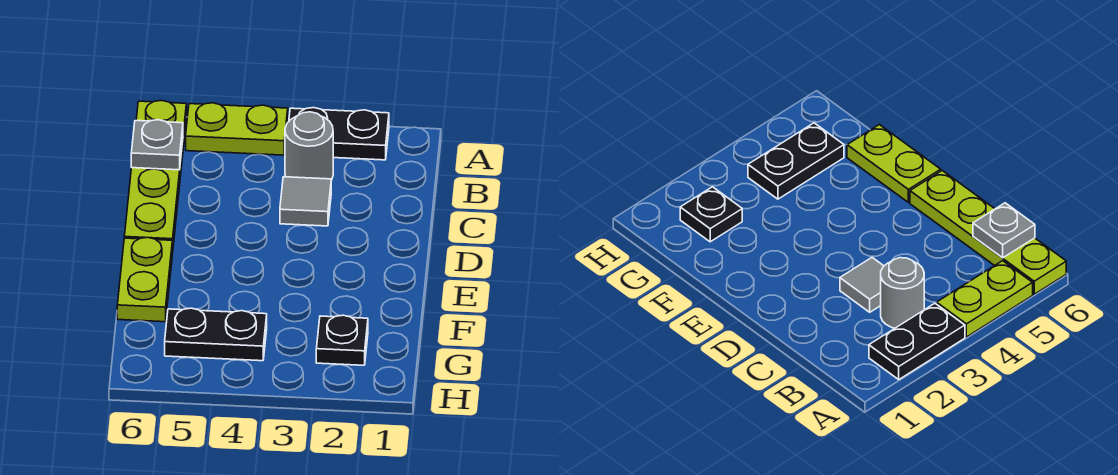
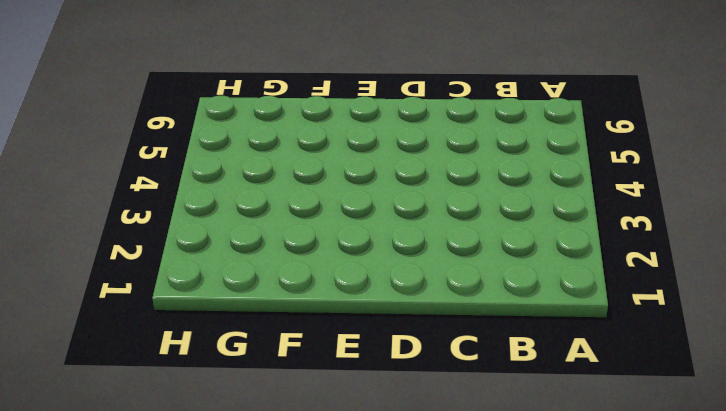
none -> black 1x2 plate [289,108,389,160]
none -> lime 1x2 plate [186,103,288,155]

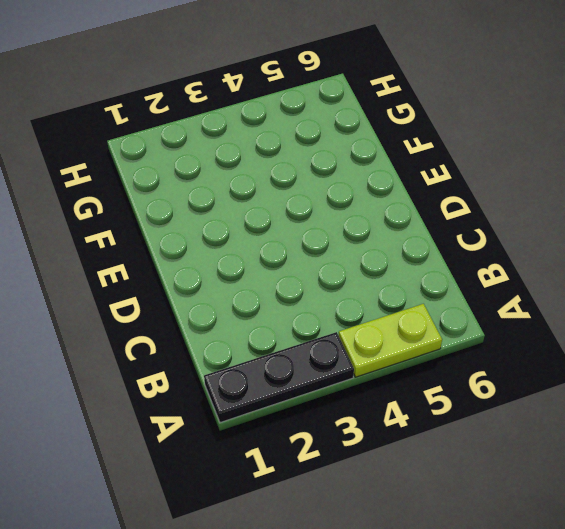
black 1x3 plate [204,332,354,423] -> black 1x2 plate [289,108,389,160]
none -> lime 1x4 plate [124,100,186,253]
none -> grey 1x1 round brick [285,112,333,180]

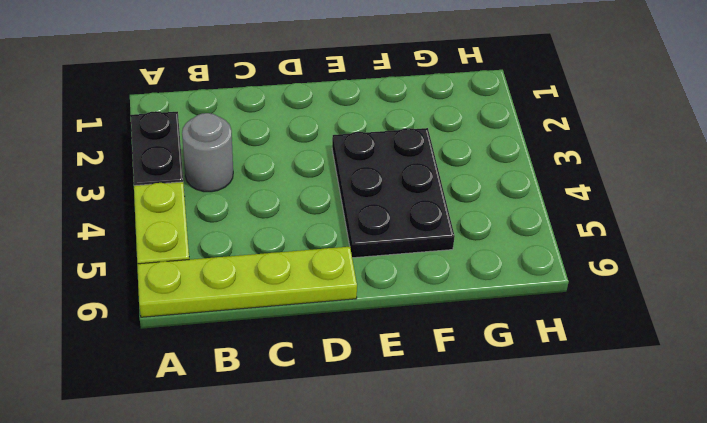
black 2x3 plate [332,128,455,258] -> none
none -> grey 1x1 tile [280,177,331,226]
none -> lime 1x2 plate [117,237,172,322]

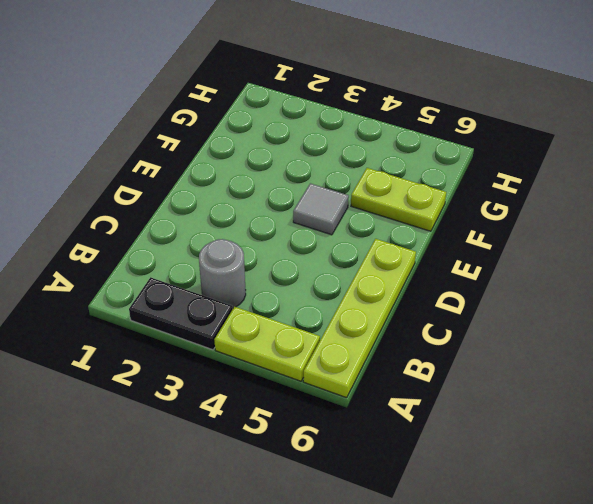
grey 1x1 tile [293,183,349,235] -> grey 1x1 tile moved to [280,177,331,226]
lime 1x2 plate [351,168,446,231] -> lime 1x2 plate turned to [117,237,172,322]
none -> black 1x1 plate [316,315,368,365]
none -> black 1x2 plate [165,308,267,361]

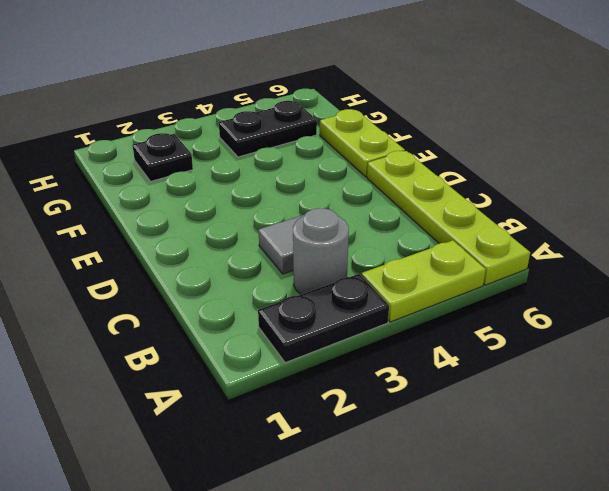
none -> grey 1x1 plate [131,120,183,170]

